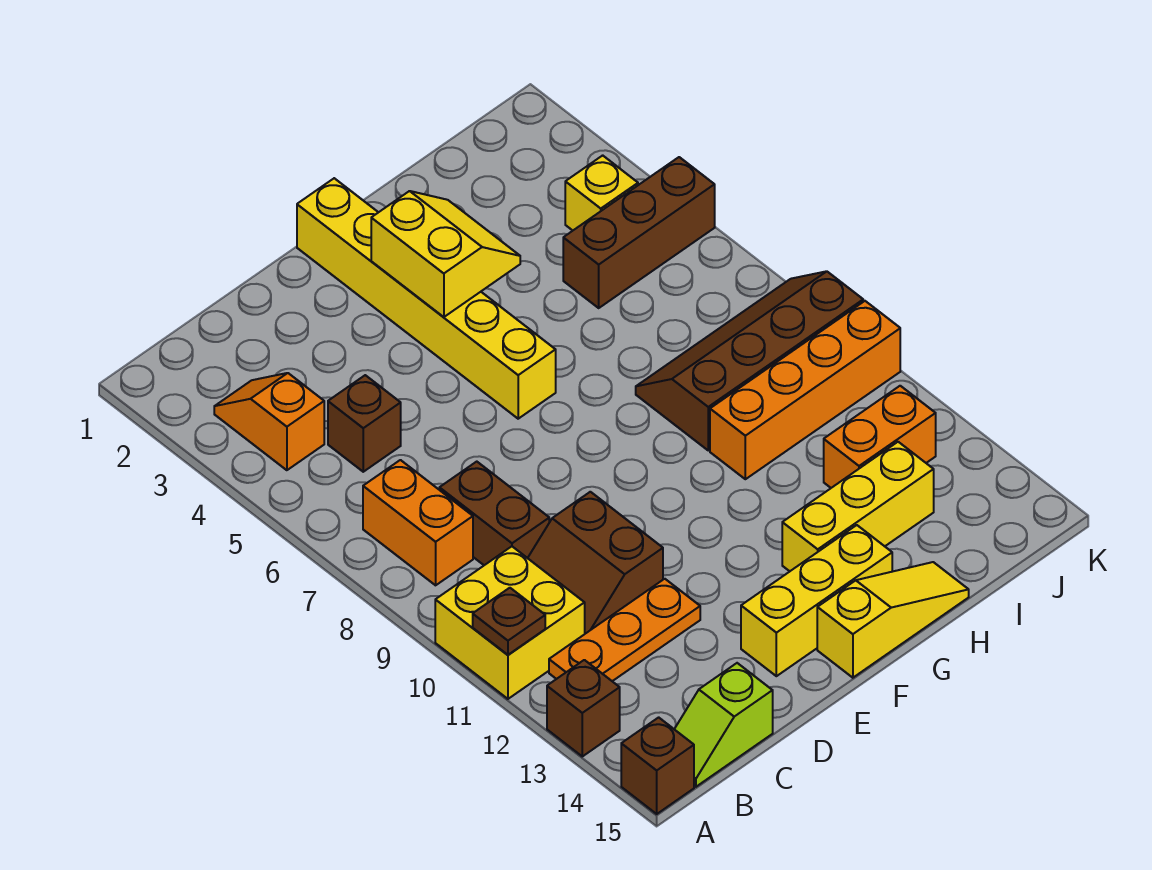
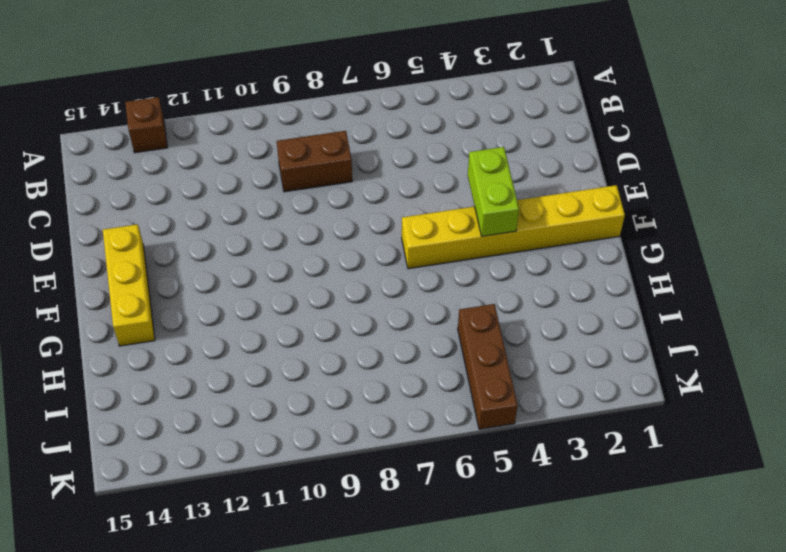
lime 1x2 brick [468,147,519,236] -> yellow 2x2 slope [371,191,520,317]
none -> yellow 2x2 brick [435,546,585,699]
none -> brown 1x1 brick [621,717,694,814]
none -> orange 1x2 slope [214,373,324,470]

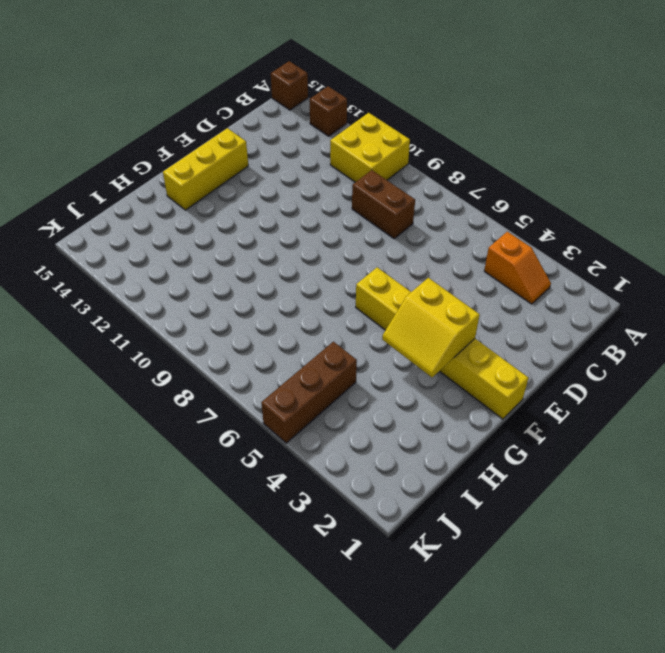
none -> orange 1x2 brick [363,460,473,585]
none -> orange 1x3 plate [549,579,700,681]
none -> lime 1x2 slope [674,663,773,787]

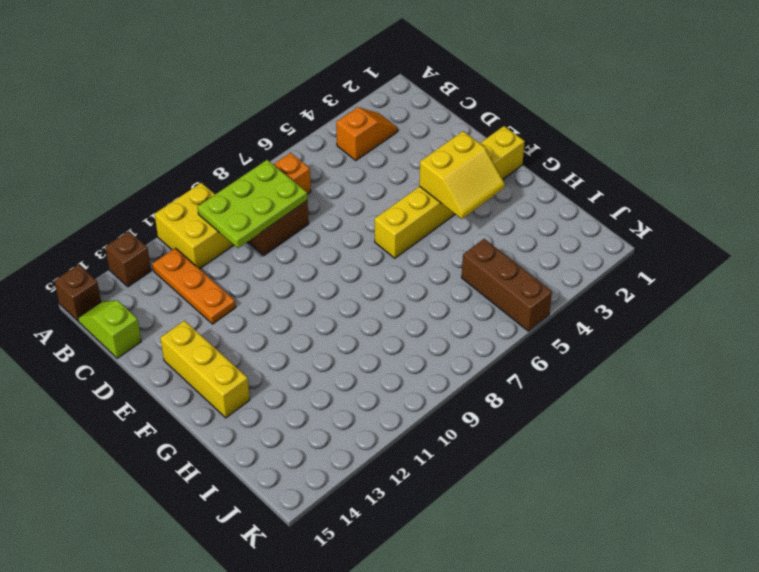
lime 2x3 plate [198,160,307,248] -> none
none -> brown 1x1 brick [328,375,401,472]
none -> brown 2x2 slope [528,492,663,634]
none -> yellow 1x3 slope [817,562,969,678]

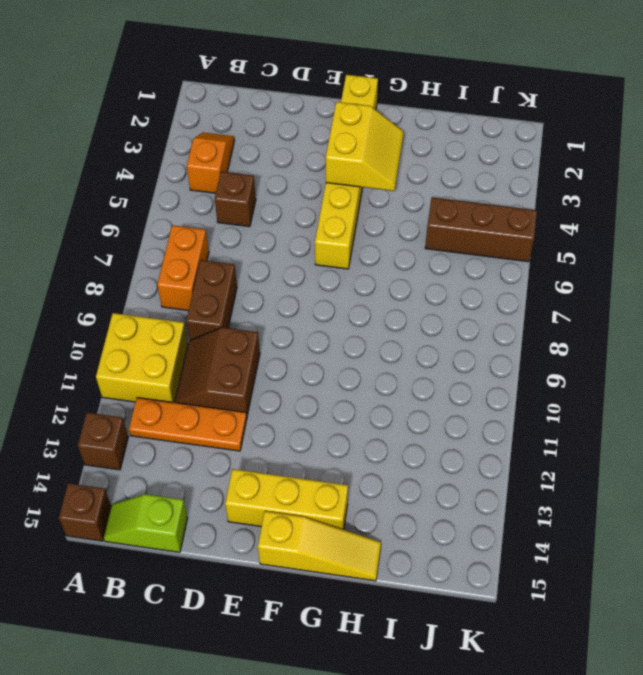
none -> yellow 1x3 brick [782,442,934,571]
none -> brown 2x4 slope [636,271,863,450]
none -> orange 1x4 brick [710,301,900,479]

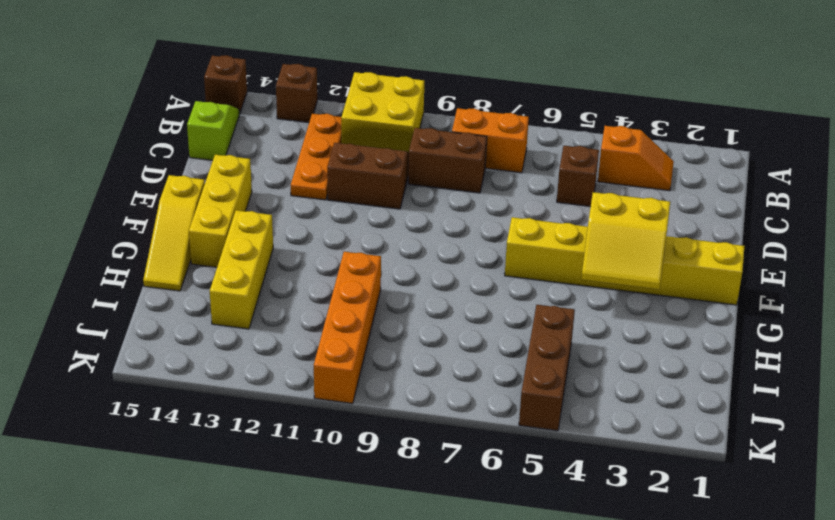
none -> brown 2x4 slope [636,271,863,450]
none -> orange 1x2 brick [824,386,936,488]
none -> yellow 1x1 brick [565,155,638,230]

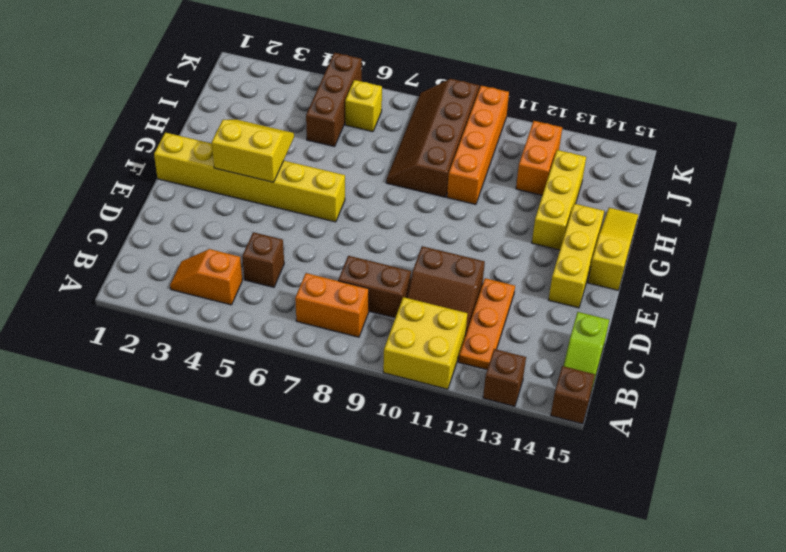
yellow 1x1 brick [345,80,382,132] -> yellow 1x1 brick moved to [565,155,638,230]
none -> brown 1x1 plate [473,588,545,655]

